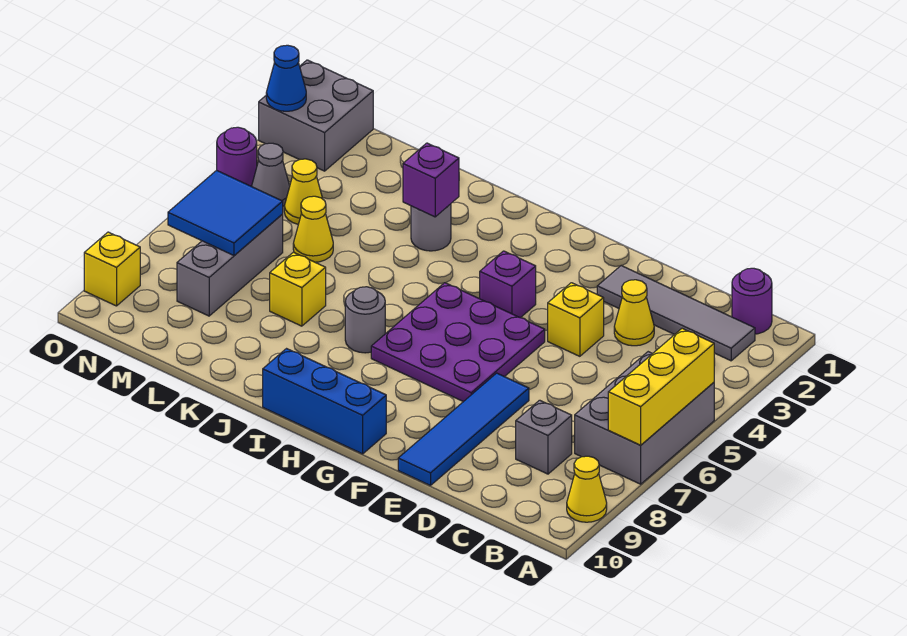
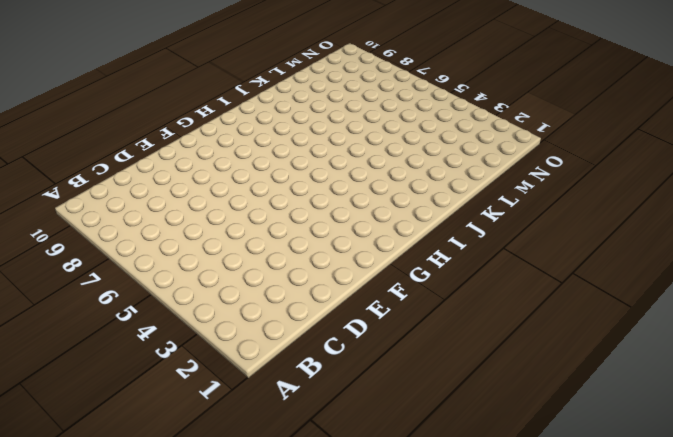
none -> grey 2x3 brick [575,352,714,484]
none -> yellow 1x1 cone [567,456,607,522]
none -> purple 1x1 round brick [732,268,772,334]

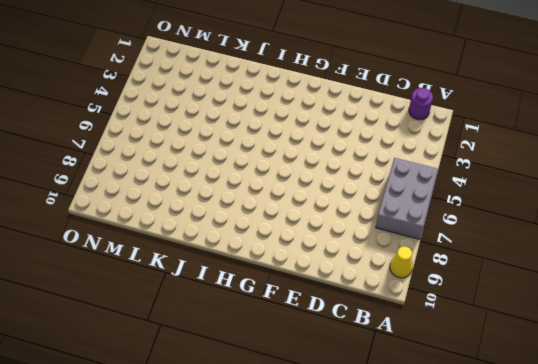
none -> grey 1x4 tile [597,266,755,361]
none -> grey 1x1 brick [516,400,572,474]
none -> yellow 1x1 cone [614,280,654,346]

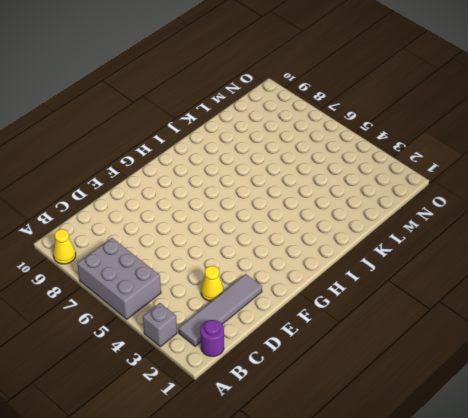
grey 1x1 brick [143,303,177,347] -> grey 1x1 brick moved to [516,400,572,474]
none -> yellow 1x1 brick [548,283,604,356]
none -> blue 1x4 tile [398,373,529,486]
none -> purple 3x3 plate [371,283,545,402]

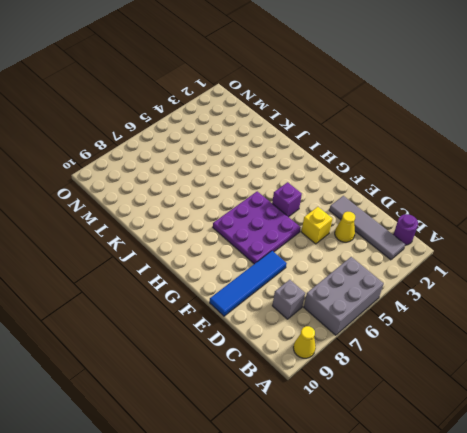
none -> blue 1x3 brick [263,349,386,454]
none -> grey 1x1 round brick [345,287,385,353]
none -> grey 1x1 round brick [411,204,451,251]

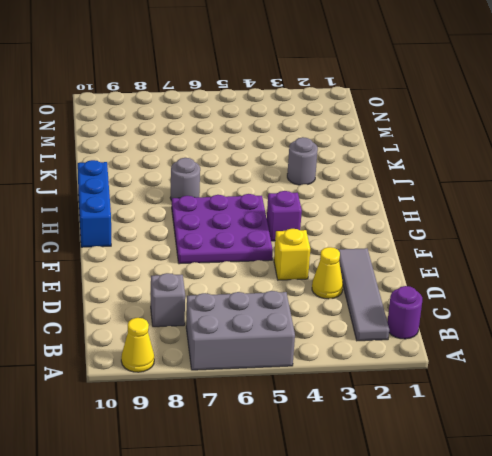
none -> blue 1x4 tile [398,373,529,486]
none -> yellow 1x1 brick [270,252,326,326]
none -> yellow 1x1 cone [293,196,333,262]

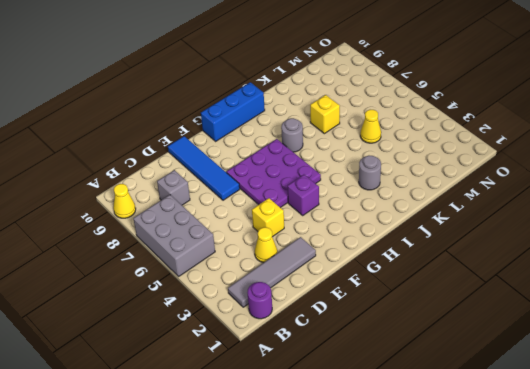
none -> yellow 1x1 cone [284,159,323,224]
none -> grey 1x3 brick [177,214,283,316]
none -> grey 2x2 brick [259,60,373,171]

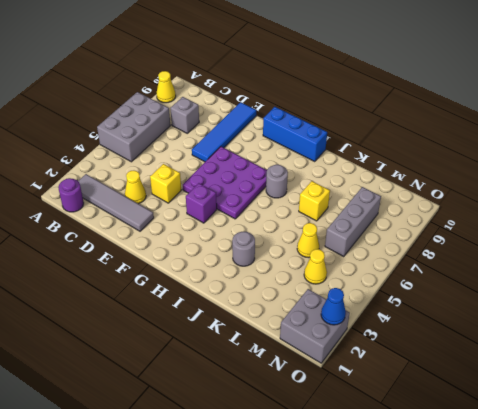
none -> grey 1x1 cone [252,143,290,206]
none -> purple 1x1 round brick [217,127,257,186]
none -> yellow 1x1 brick [84,232,140,306]

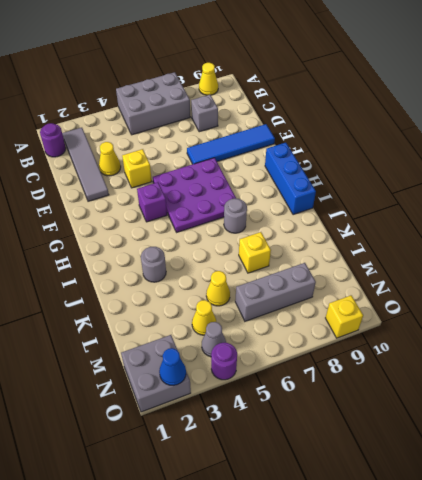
none -> yellow 1x3 brick [608,328,714,445]
none -> purple 1x1 brick [403,143,459,217]
none -> blue 2x2 tile [168,170,283,255]

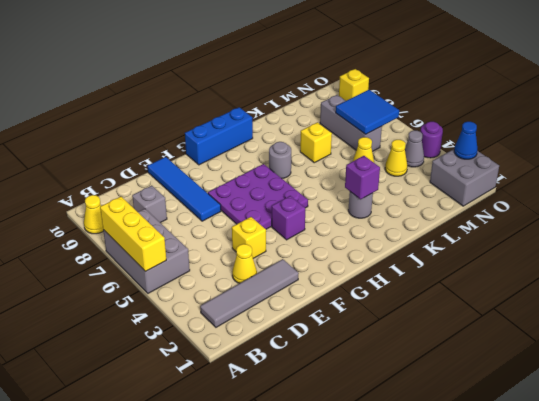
none -> purple 1x1 round brick [732,268,772,334]

